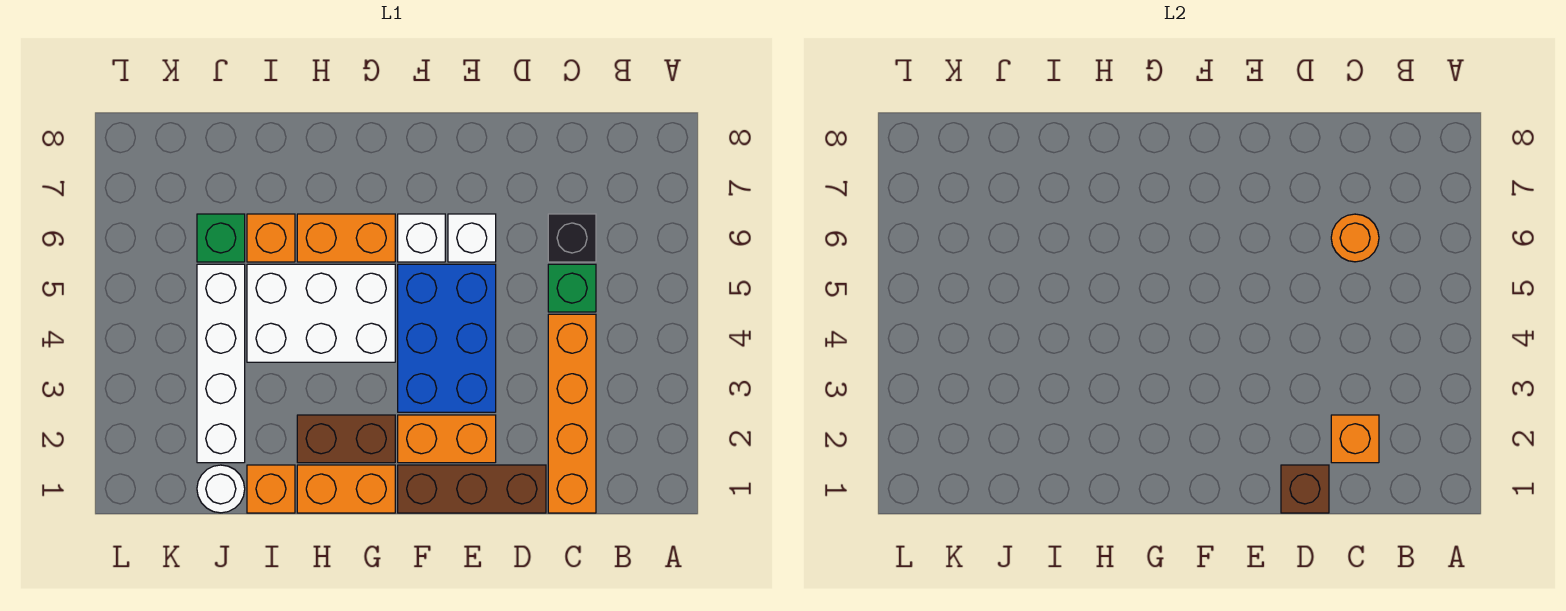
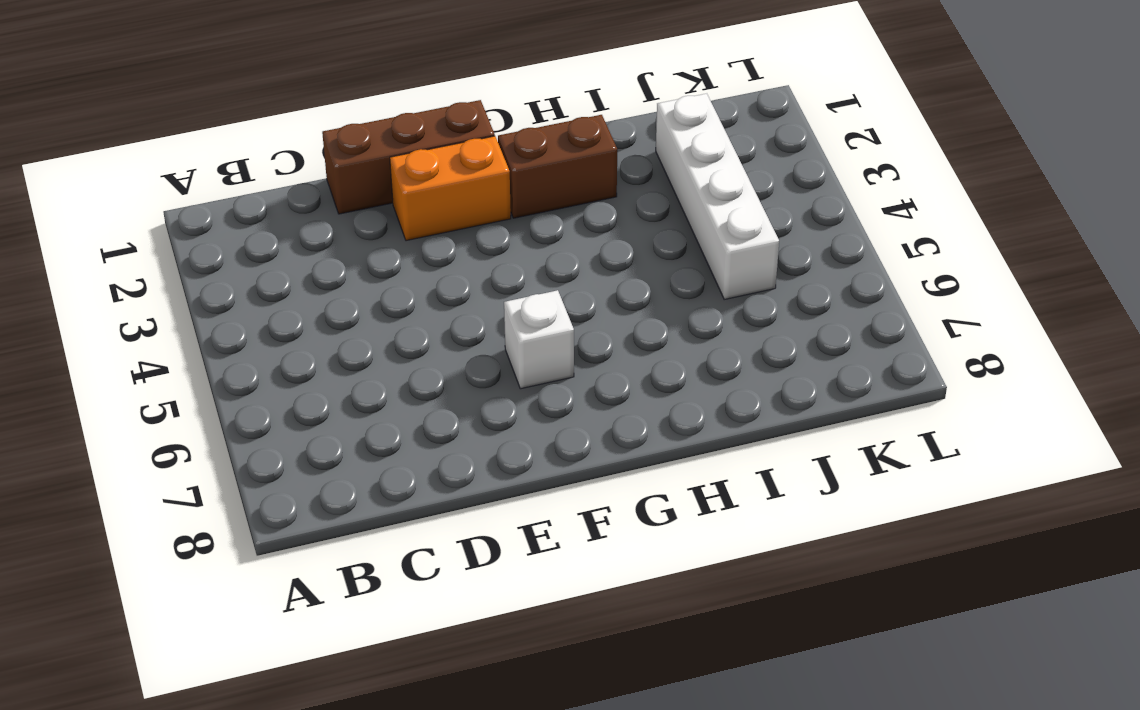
none -> orange 1x4 brick [548,314,596,513]
none -> green 1x1 brick [548,264,596,312]
none -> black 1x1 brick [548,214,596,262]

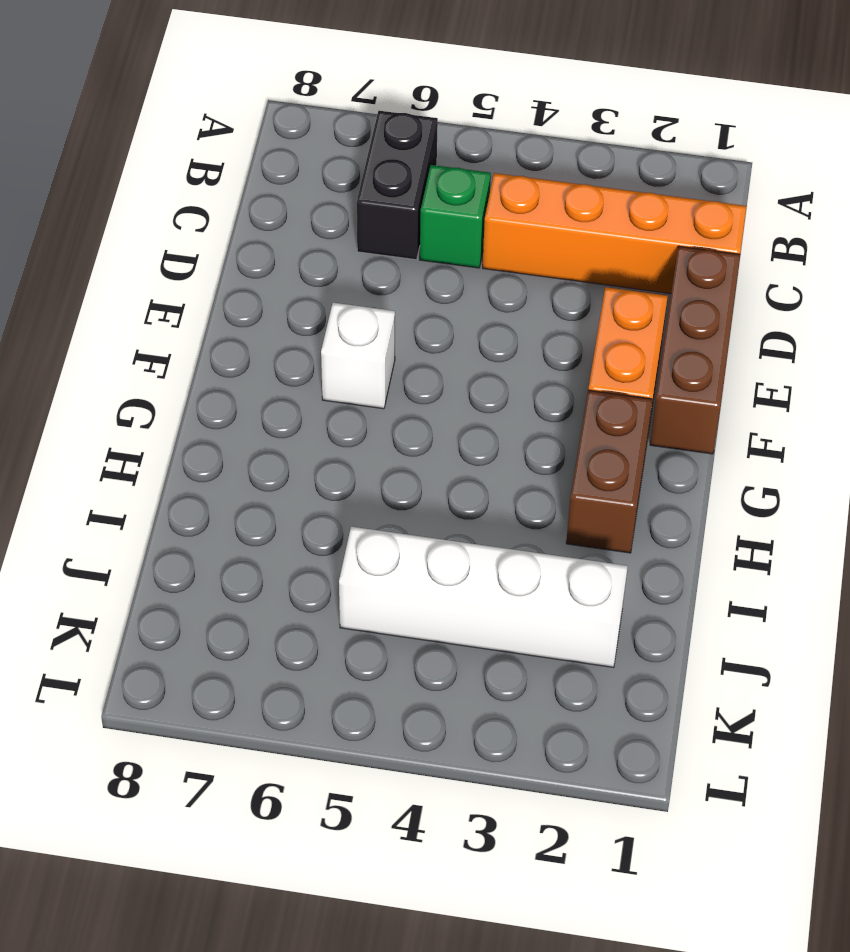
black 1x2 brick [357,111,438,260] -> black 1x1 brick [548,214,596,262]
none -> blue 2x3 brick [398,264,496,412]
none -> white 1x1 brick [448,214,496,262]
none -> orange 1x2 brick [297,465,395,513]

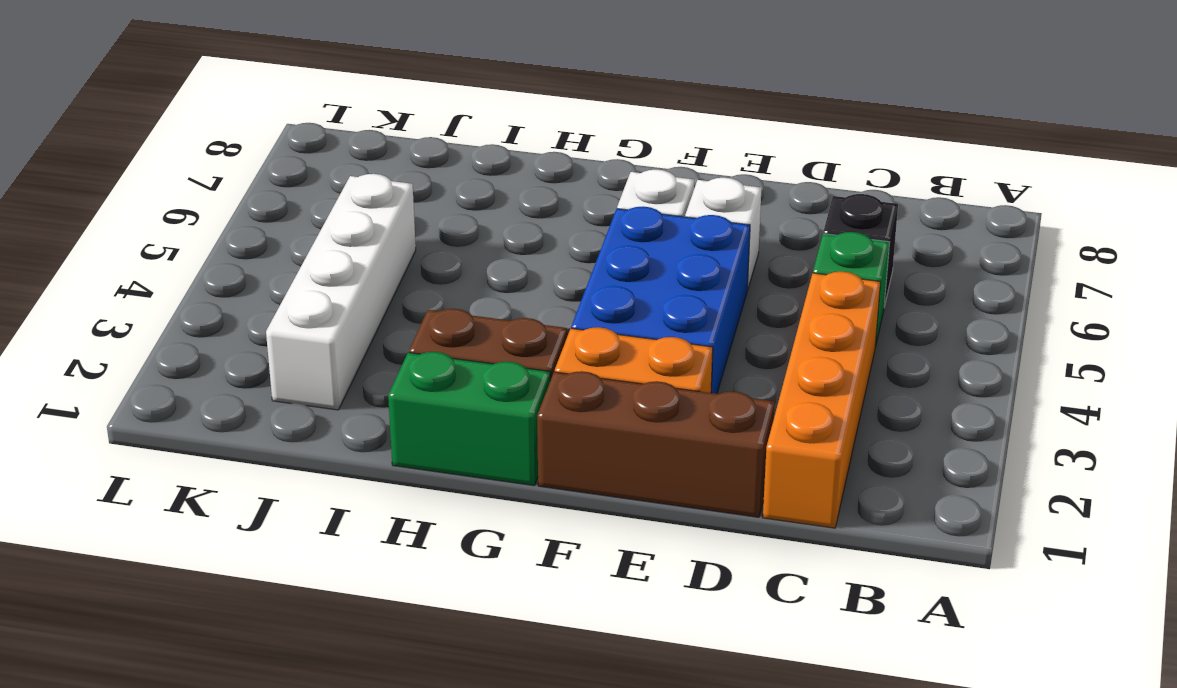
green 1x2 brick [388,352,550,486] -> orange 1x2 brick [297,465,395,513]
none -> white 2x3 brick [247,264,395,362]
none -> orange 1x2 brick [297,214,395,262]
none -> orange 1x1 brick [247,465,295,513]

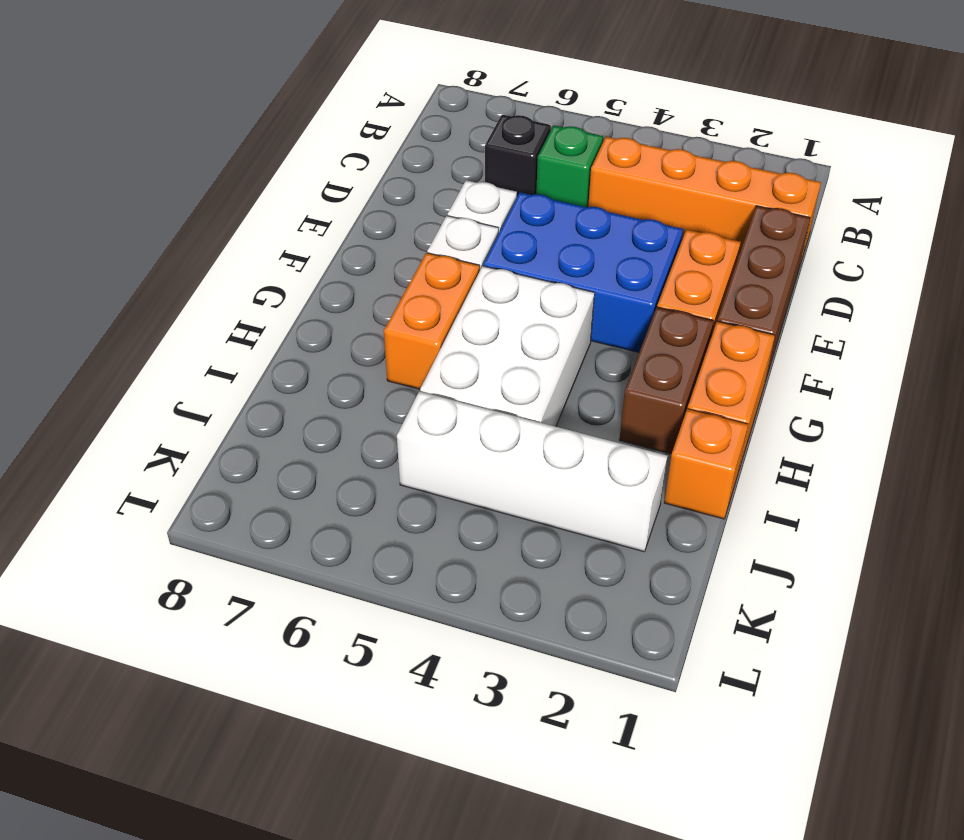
none -> orange 1x1 brick [247,214,295,262]
none -> white 1x1 round brick [197,465,245,513]
none -> green 1x1 brick [197,214,245,262]

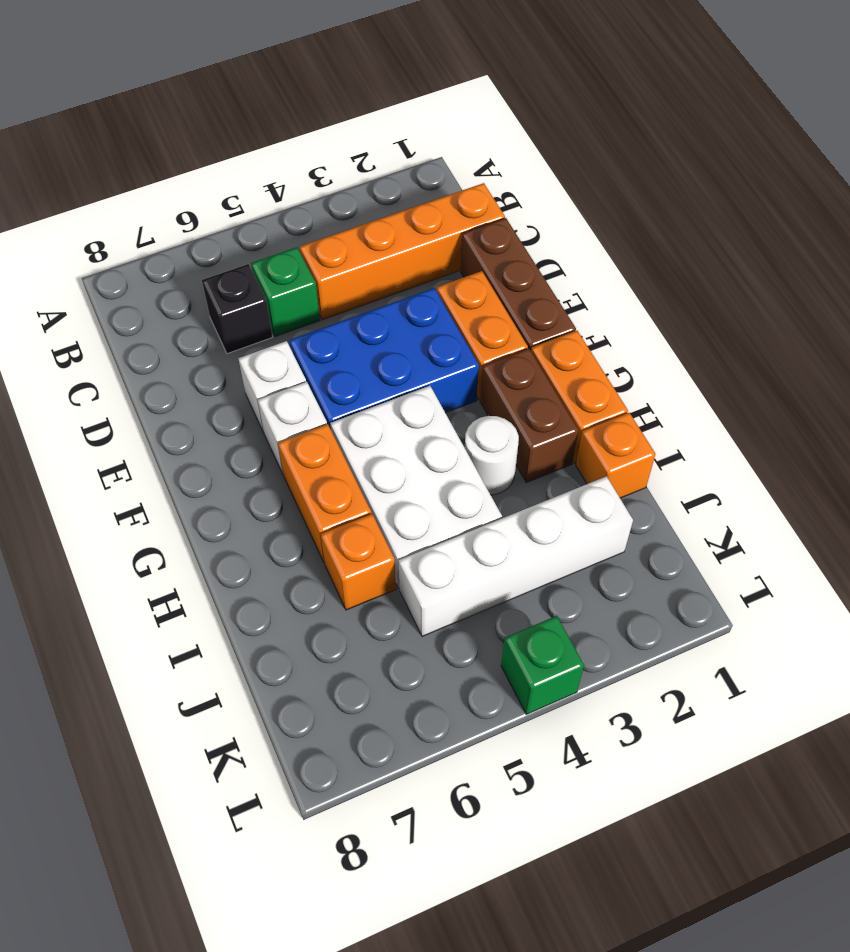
white 1x1 round brick [465,416,519,495] -> white 1x1 round brick moved to [197,465,245,513]
green 1x1 brick [501,616,584,714] -> green 1x1 brick moved to [197,214,245,262]
none -> orange 1x1 brick [1331,415,1379,463]
none -> orange 1x1 round brick [1331,214,1379,262]
none -> brown 1x1 brick [1281,465,1329,513]

